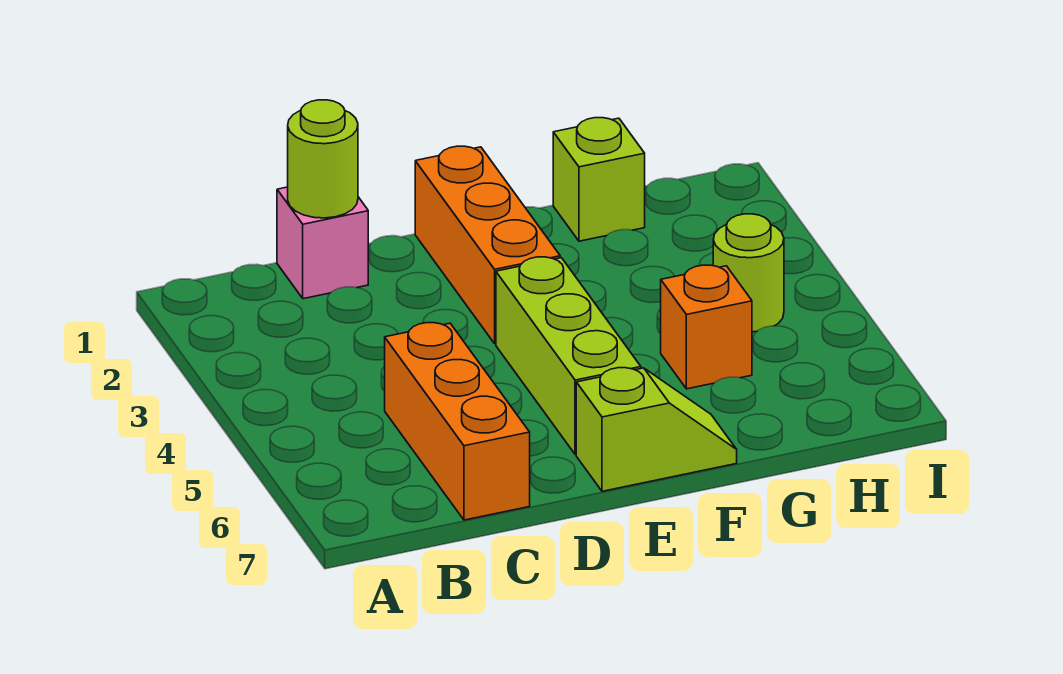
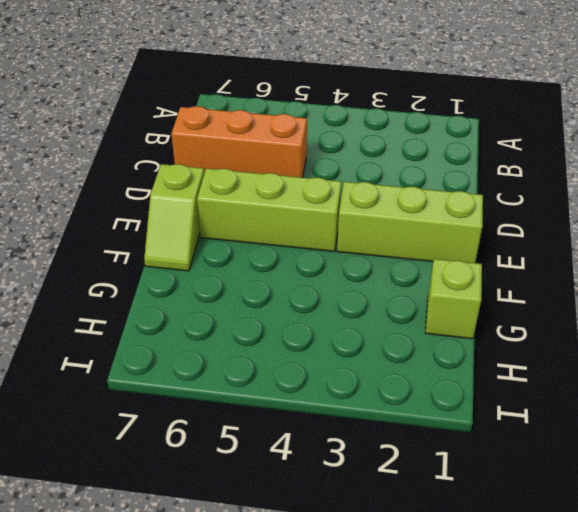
lime 1x3 brick [337,182,483,263] -> orange 1x3 brick [415,146,560,344]
none -> pink 1x1 brick [277,187,368,299]
none -> orange 1x1 brick [661,265,752,389]

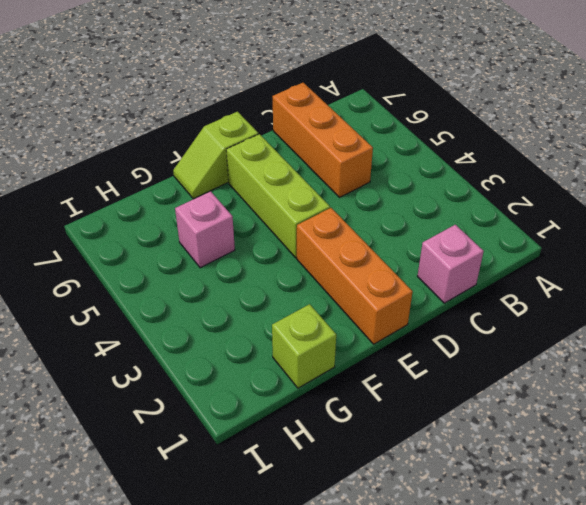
pink 1x1 brick [175,191,235,268] -> orange 1x1 brick [661,265,752,389]
none -> lime 1x1 round brick [713,214,784,332]
none -> lime 1x1 round brick [288,100,358,218]

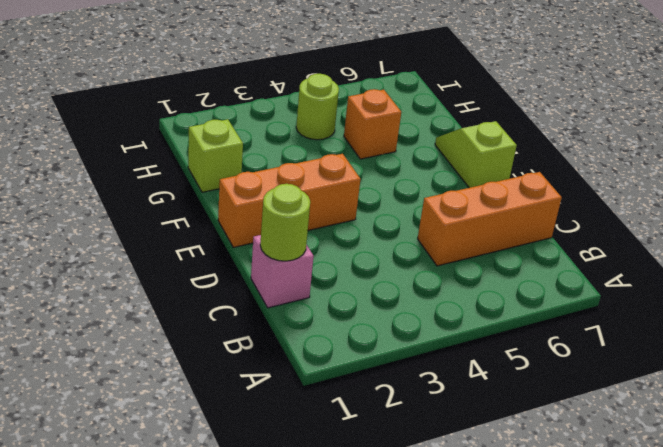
none -> lime 1x3 brick [496,257,641,455]

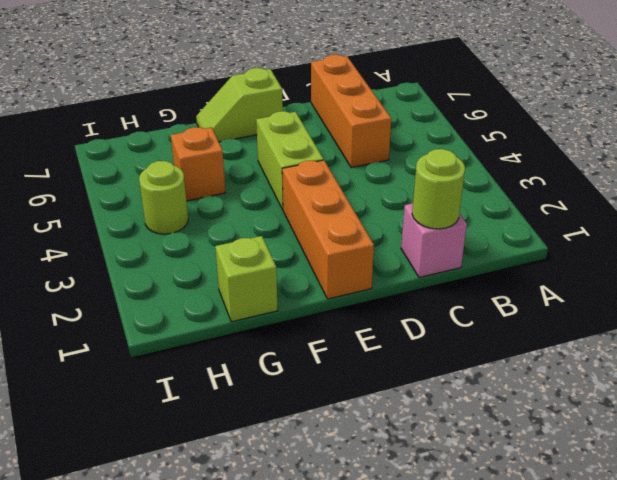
lime 1x2 brick [256,111,323,209] -> lime 1x3 brick [496,257,641,455]

